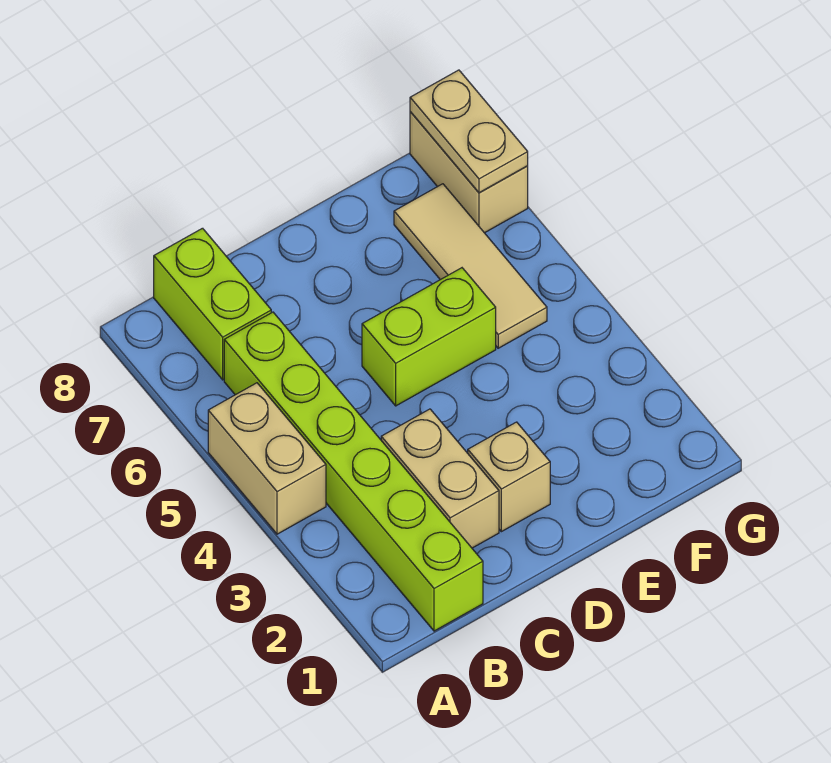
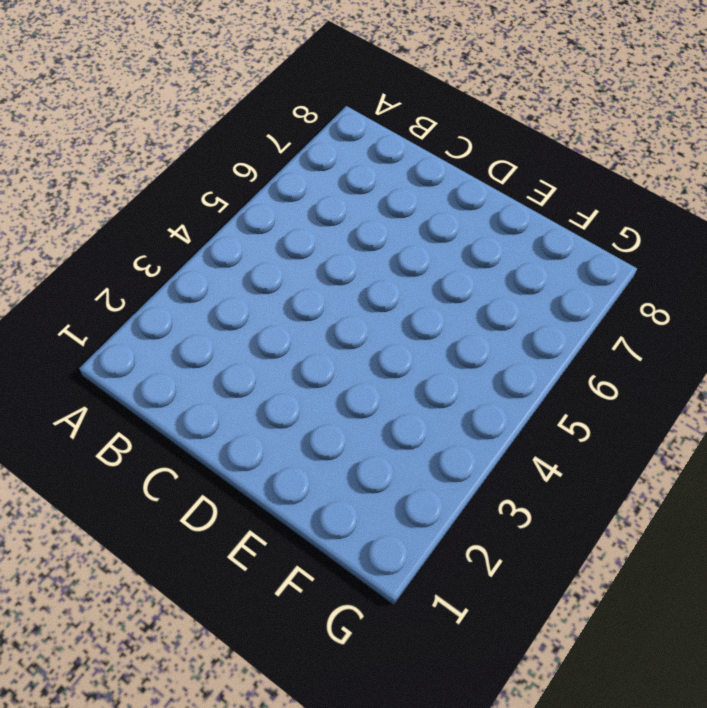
none -> tan 1x2 brick [208,383,326,534]
none -> lime 1x6 brick [224,312,483,631]

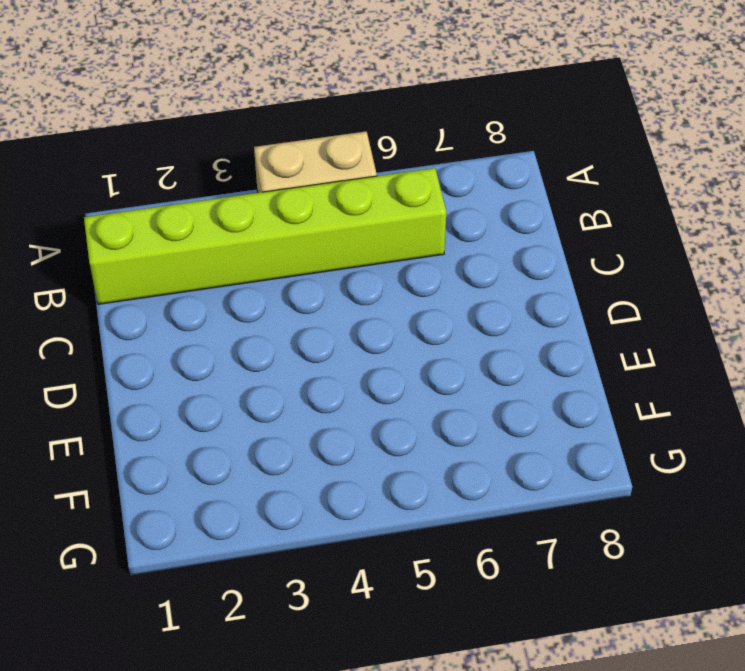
none -> lime 1x2 brick [154,228,271,380]
none -> tan 1x2 brick [381,409,499,548]

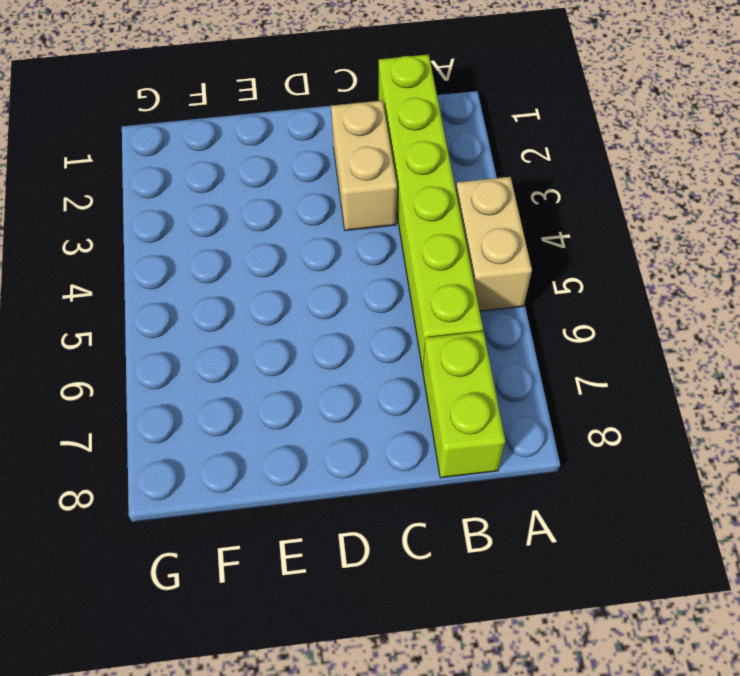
none -> tan 1x1 brick [468,422,550,532]
none -> lime 1x2 brick [362,268,496,406]

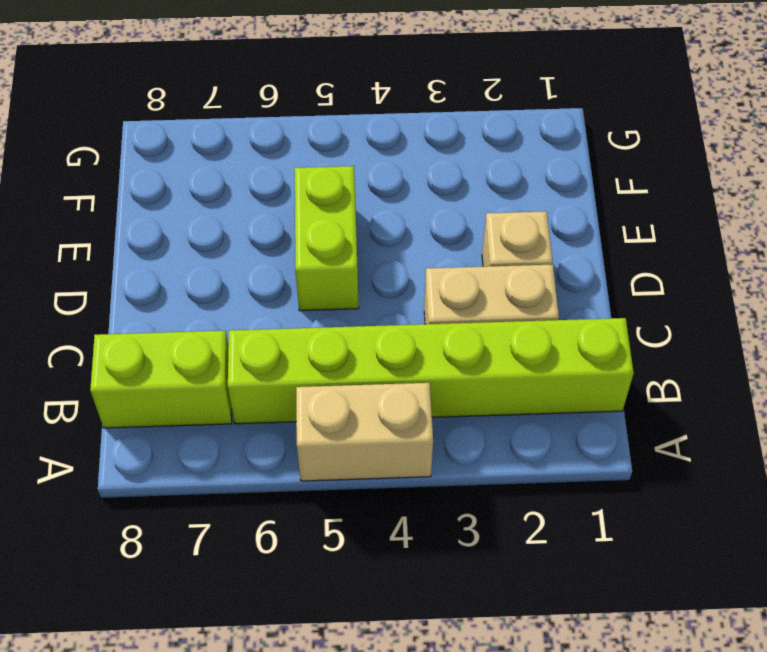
none -> tan 1x3 tile [394,184,547,348]
none -> tan 1x2 brick [410,112,528,233]

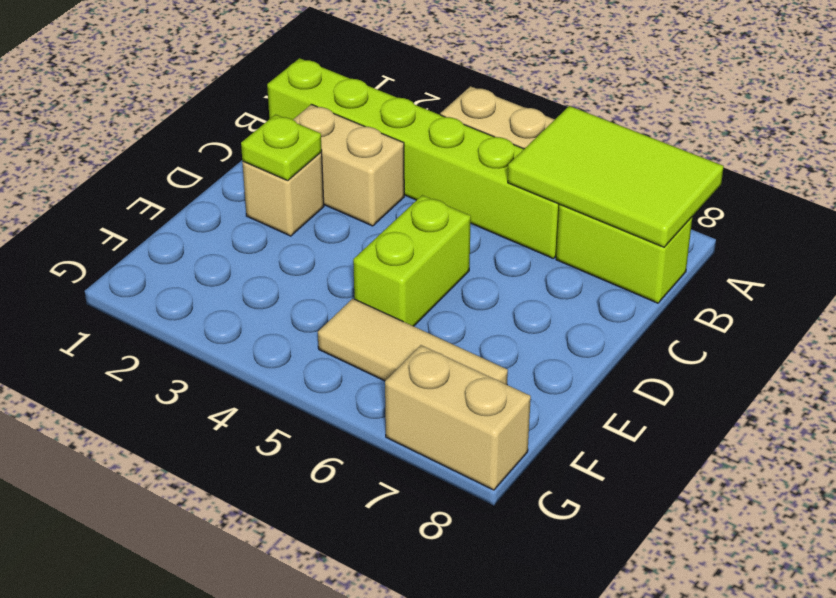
lime 2x3 tile [508,106,724,247] -> none
lime 1x1 plate [241,114,322,181] -> none
none -> tan 1x2 plate [410,70,528,193]

